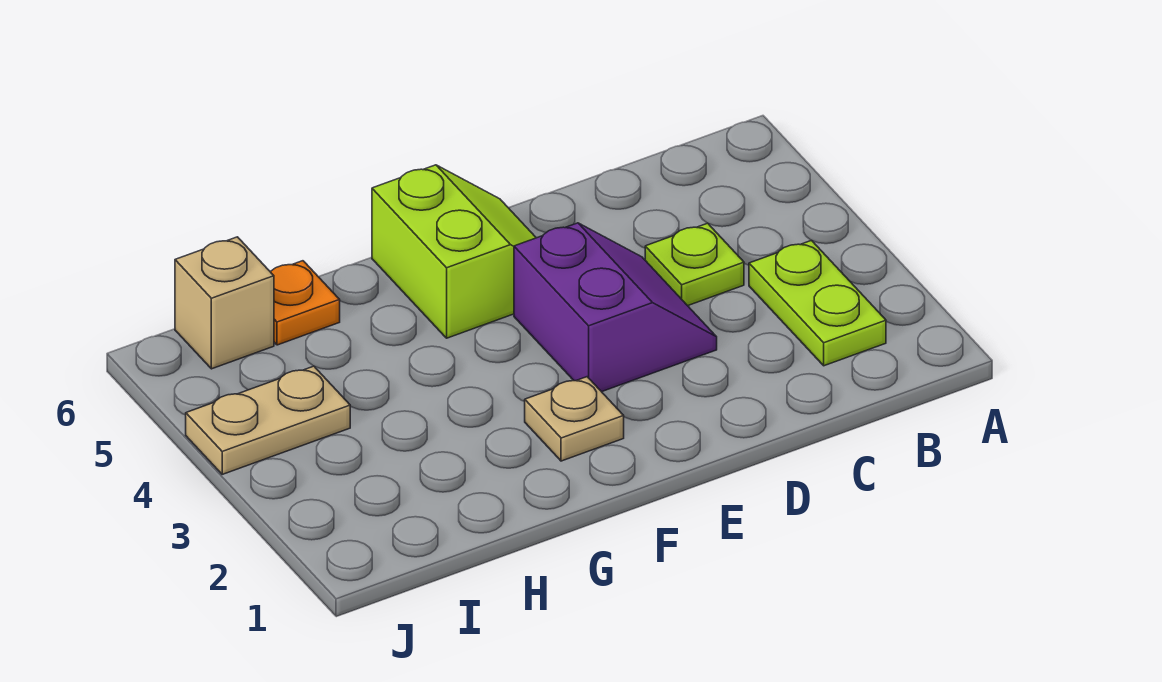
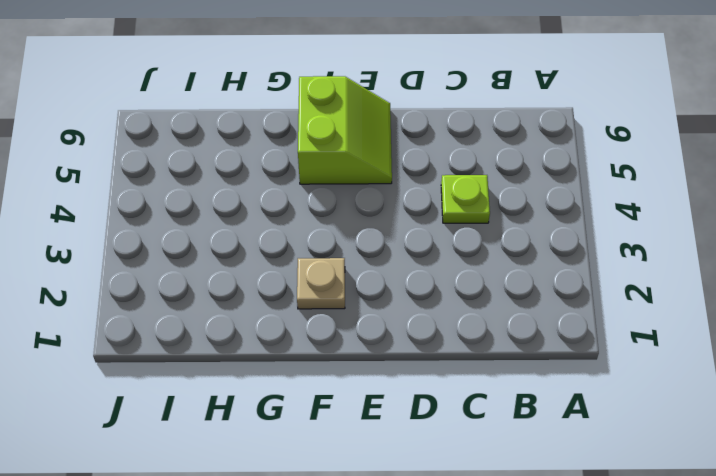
none -> lime 1x2 plate [749,240,886,366]
none -> purple 2x2 slope [514,223,717,392]

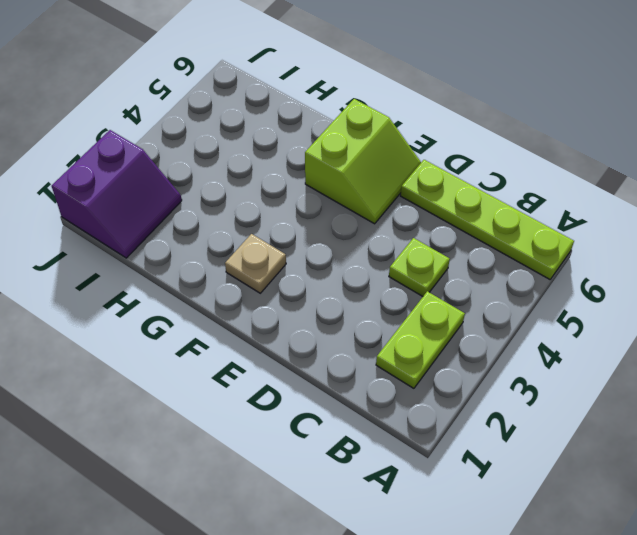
lime 1x4 plate [401,160,574,279] -> none
purple 2x2 slope [52,130,182,258] -> purple 2x2 slope moved to [514,223,717,392]
none -> orange 1x1 plate [271,261,340,345]
none -> tan 1x2 plate [186,366,350,474]

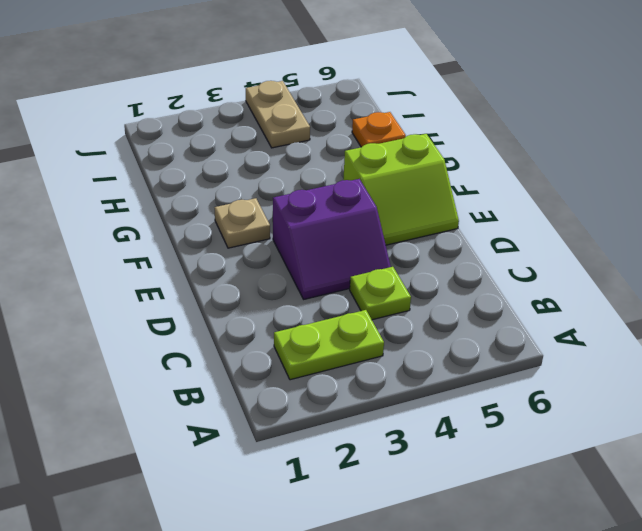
none -> tan 1x1 brick [175,237,274,369]

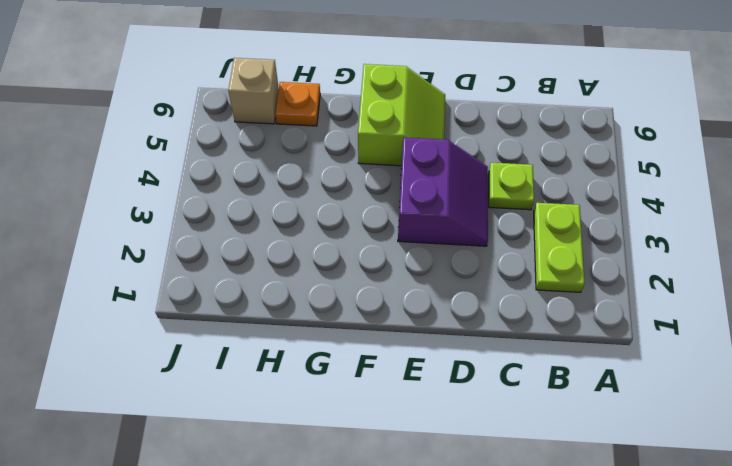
none -> tan 1x1 plate [525,377,624,461]
none -> tan 1x2 plate [186,366,350,474]

